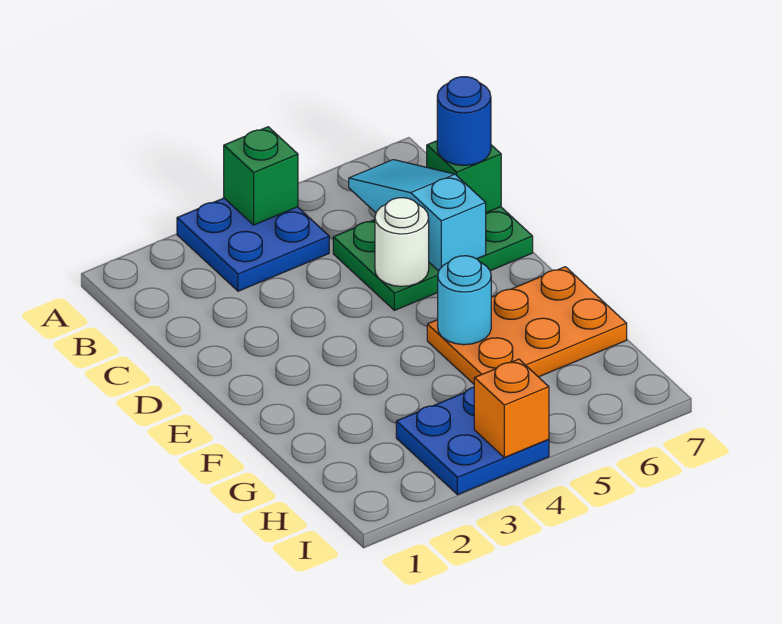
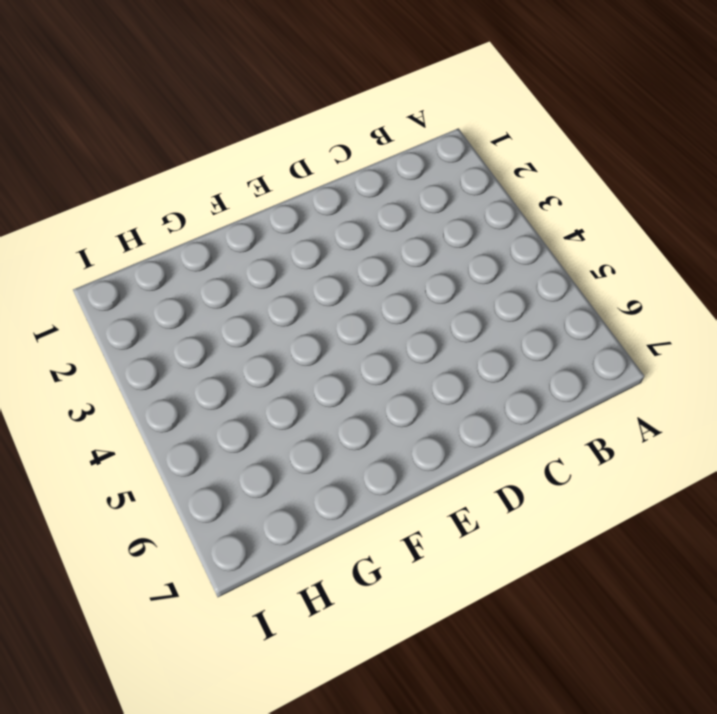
none -> blue 2x2 plate [177,198,329,291]
none -> green 2x3 plate [333,207,533,310]

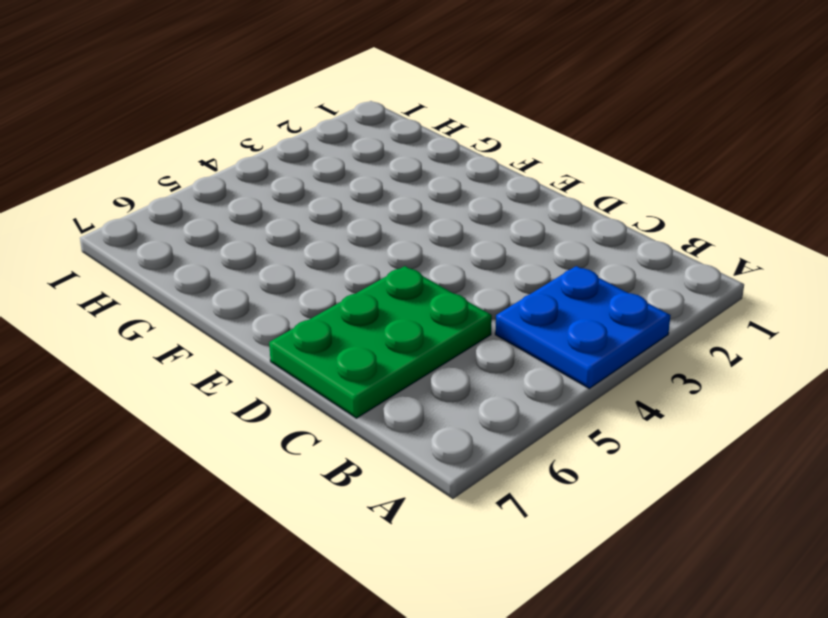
none -> orange 2x3 plate [427,267,627,384]
none -> blue 2x2 plate [396,387,549,495]

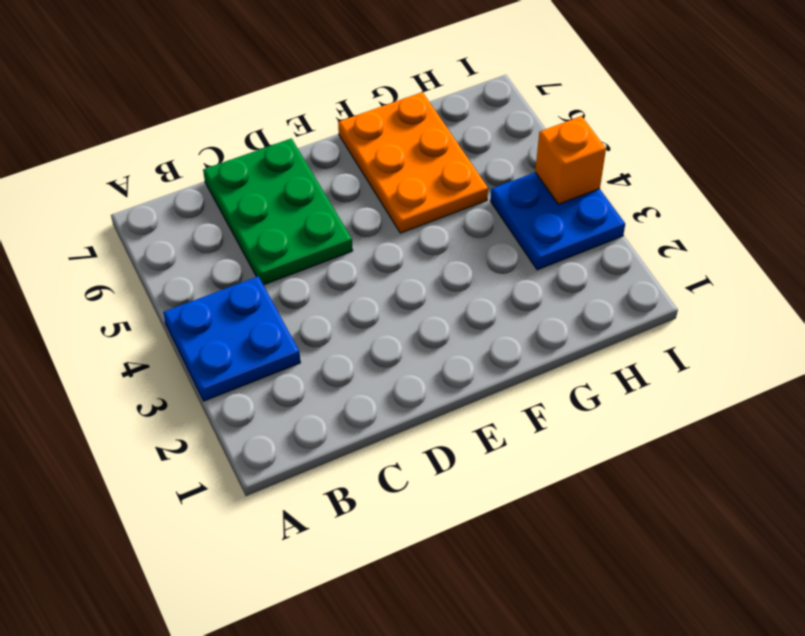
none -> green 1x1 brick [224,127,298,225]
none -> cyan 1x3 slope [349,160,486,271]

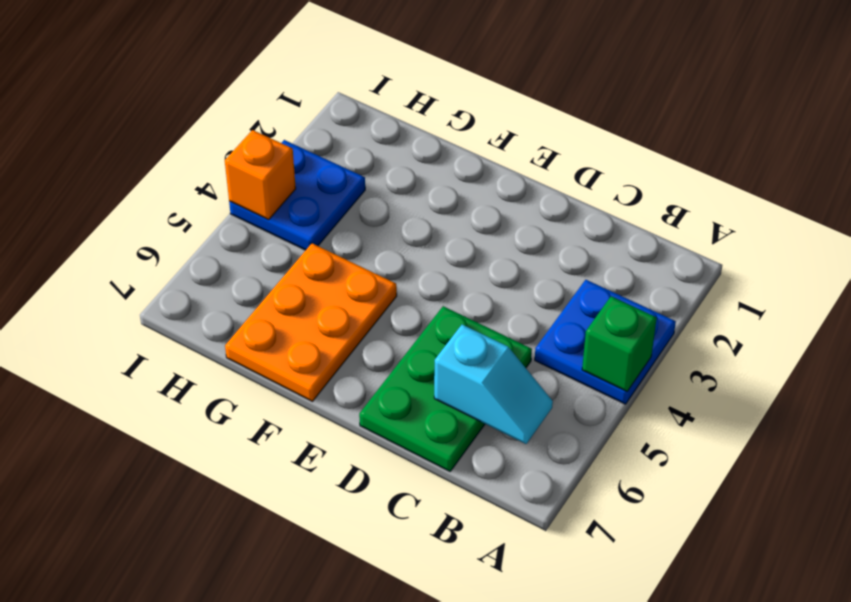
cyan 1x2 slope [434,325,553,444] -> cyan 1x3 slope [349,160,486,271]
none -> green 1x1 brick [427,141,501,213]
none -> white 1x1 round brick [375,198,429,286]

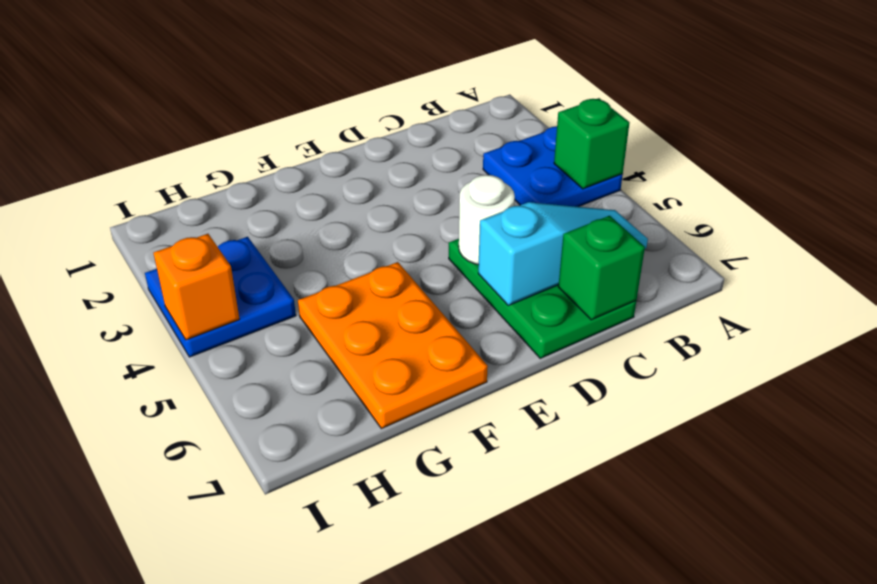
none -> cyan 1x1 round brick [438,256,491,345]
none -> blue 1x1 round brick [437,77,491,165]

